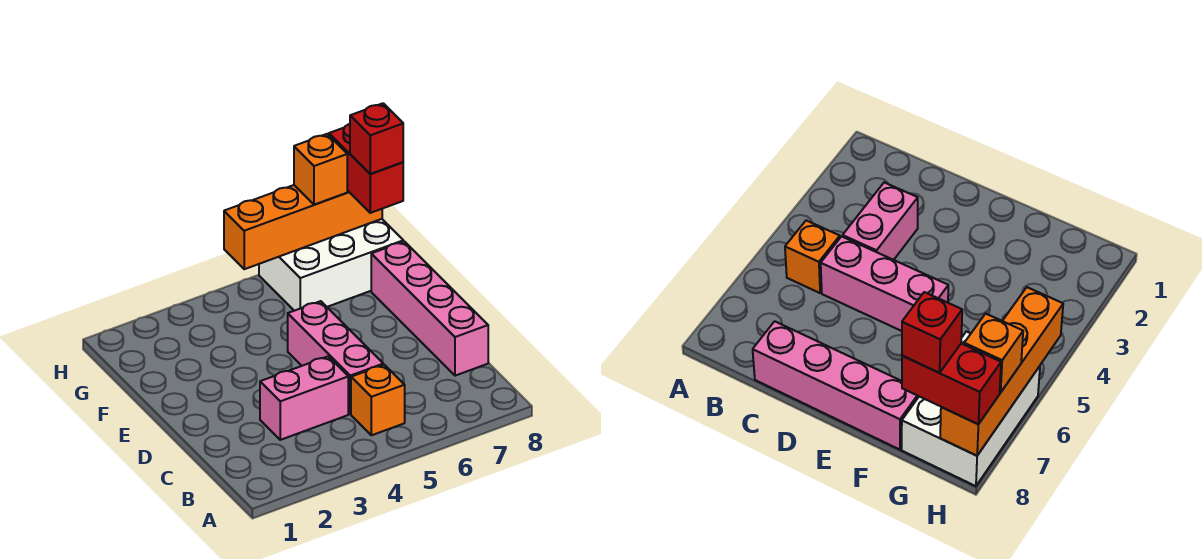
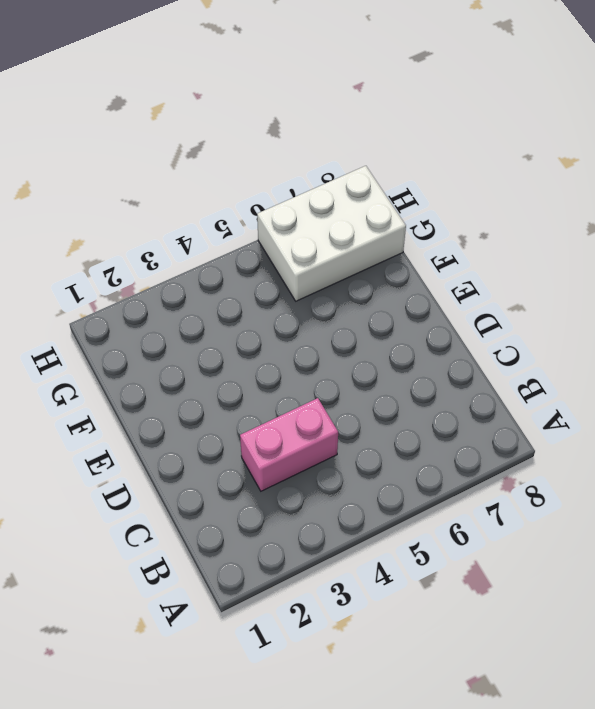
none -> orange 1x1 brick [351,365,405,435]
none -> pink 1x3 brick [288,301,383,414]

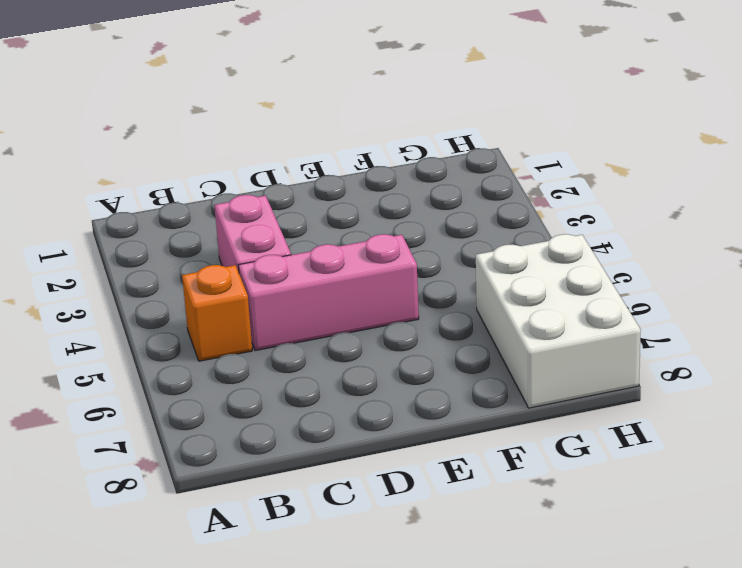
none -> pink 1x4 brick [371,241,488,376]
none -> orange 1x4 brick [224,185,382,269]

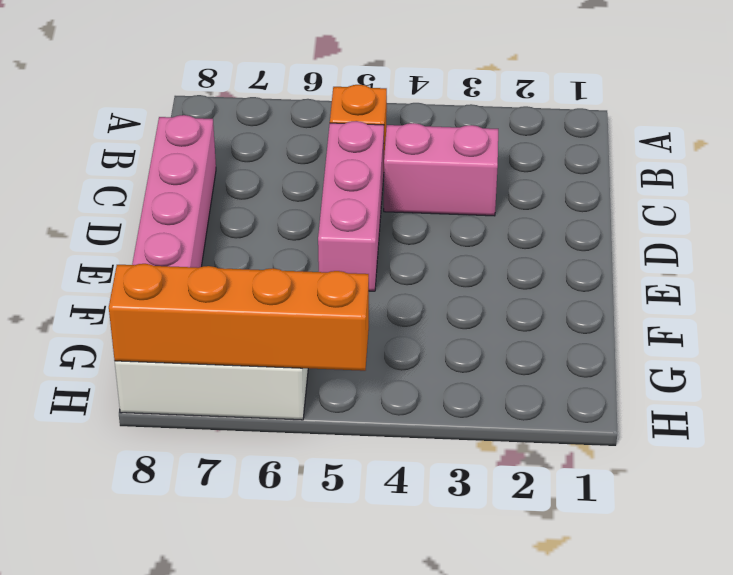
none -> red 1x2 brick [329,124,403,213]
none -> orange 1x1 brick [294,134,347,205]

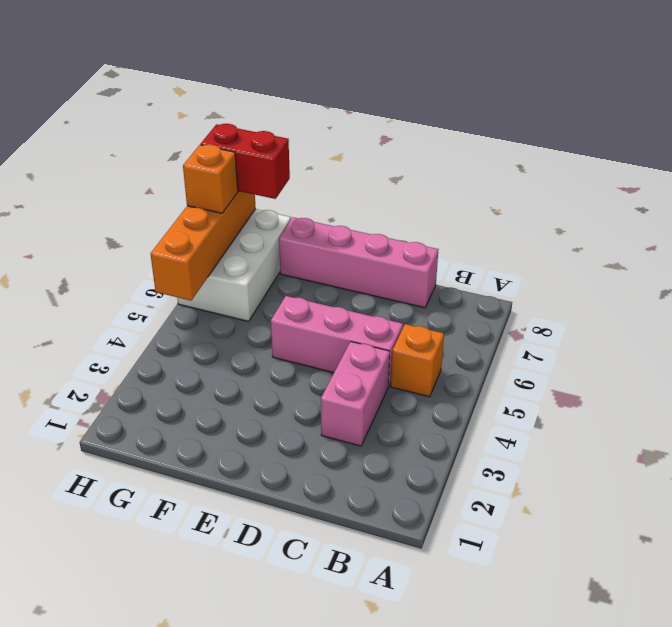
none -> red 1x1 brick [350,103,403,174]

